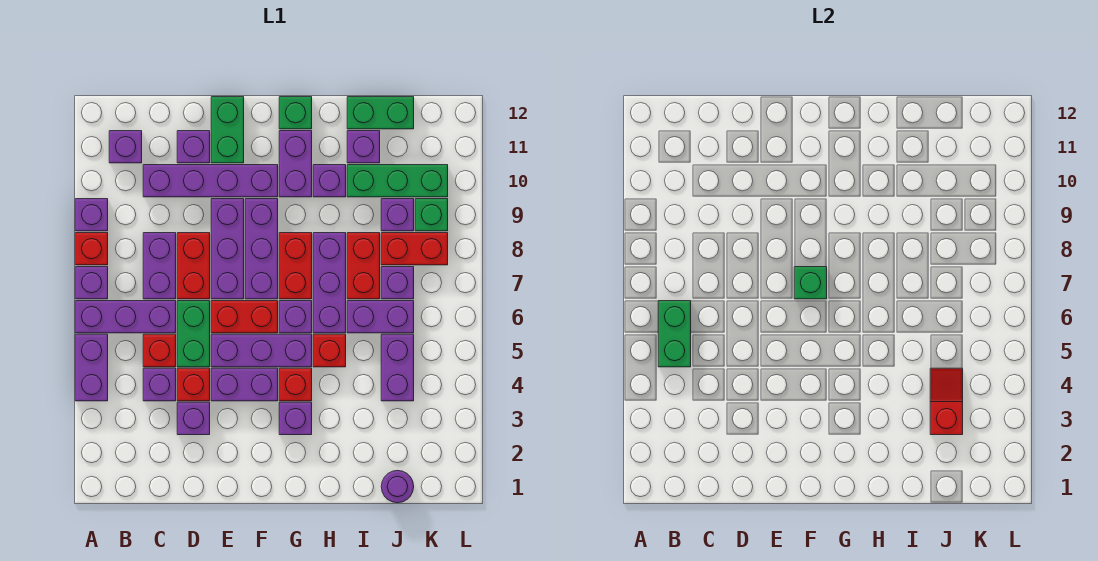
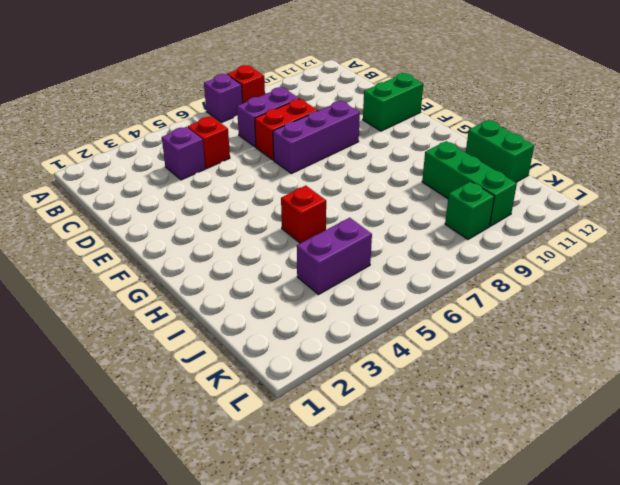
none -> purple 1x2 brick [75,334,108,401]
none -> purple 1x3 brick [75,301,176,333]
none -> purple 1x1 brick [75,199,108,231]
none -> purple 1x1 brick [109,131,142,163]

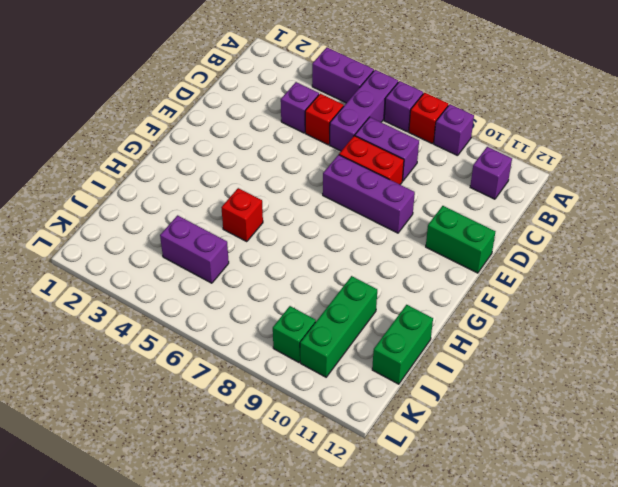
none -> purple 1x4 brick [143,165,278,197]
none -> purple 1x1 brick [177,402,210,435]
none -> red 1x1 brick [177,368,210,401]
none -> green 1x2 brick [177,301,210,367]

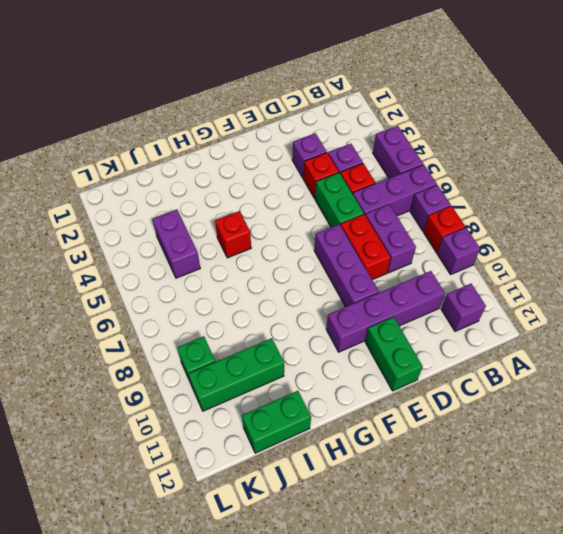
none -> purple 1x1 brick [177,131,210,163]
none -> purple 1x2 brick [211,368,278,401]
none -> purple 1x3 brick [211,334,312,367]
none -> red 1x2 brick [211,301,278,333]

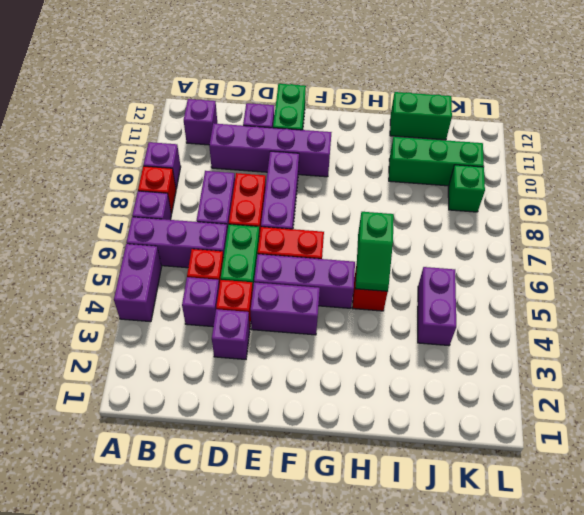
green 1x2 slope [355,212,394,291] -> none
none -> purple 1x3 brick [245,199,278,299]
none -> purple 1x1 brick [279,402,312,435]
none -> red 1x1 brick [279,368,312,401]
none -> purple 1x1 brick [279,301,312,333]

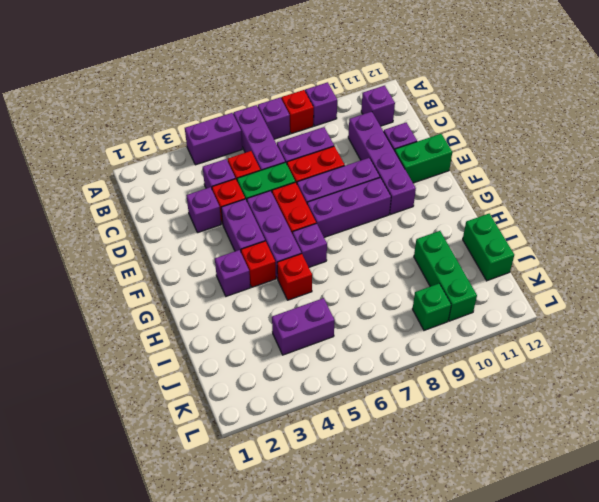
none -> red 1x2 brick [279,233,312,299]
none -> purple 1x2 brick [279,131,312,197]
none -> green 1x1 brick [279,97,312,129]
none -> purple 1x3 brick [313,233,346,333]

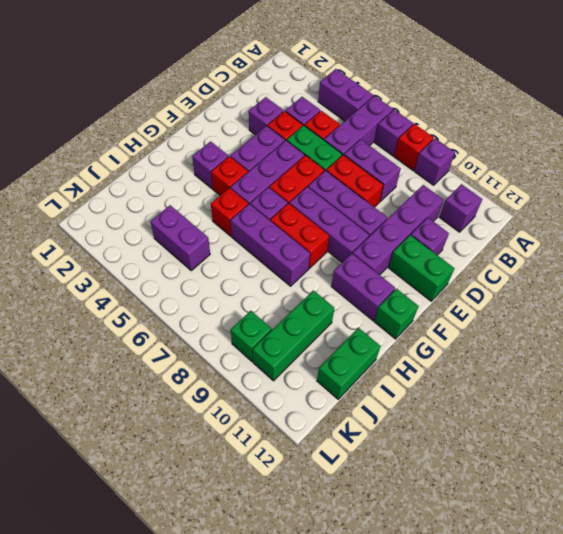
none -> purple 1x1 brick [313,165,346,197]
none -> purple 1x2 brick [347,301,414,333]
none -> red 1x2 brick [347,233,380,299]
none -> purple 1x1 brick [347,131,380,163]

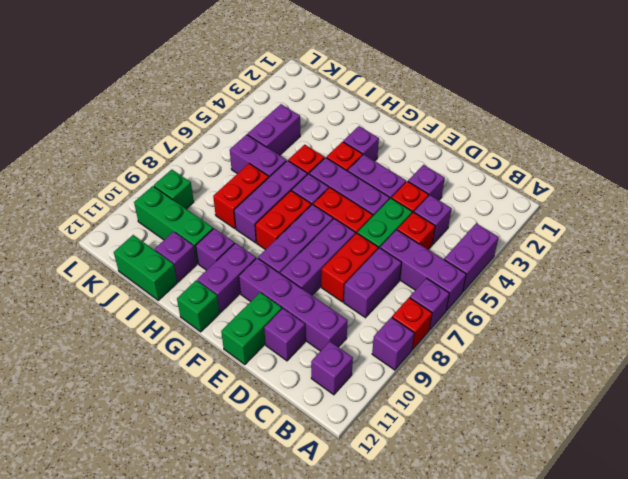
none -> purple 1x1 round brick [381,470,414,503]
none -> purple 1x1 brick [381,267,414,299]
none -> red 1x2 brick [381,233,448,265]
none -> purple 1x1 brick [381,199,414,231]

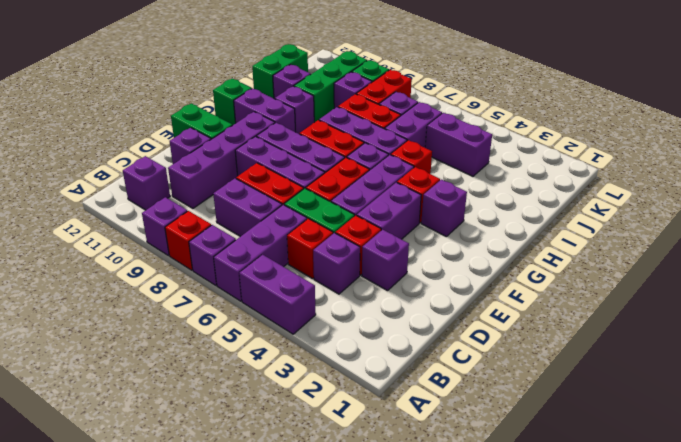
none -> purple 1x1 round brick [381,470,414,503]
none -> green 1x2 brick [658,301,691,367]
none -> green 1x1 brick [794,267,827,299]
none -> red 1x2 slope [930,368,963,435]

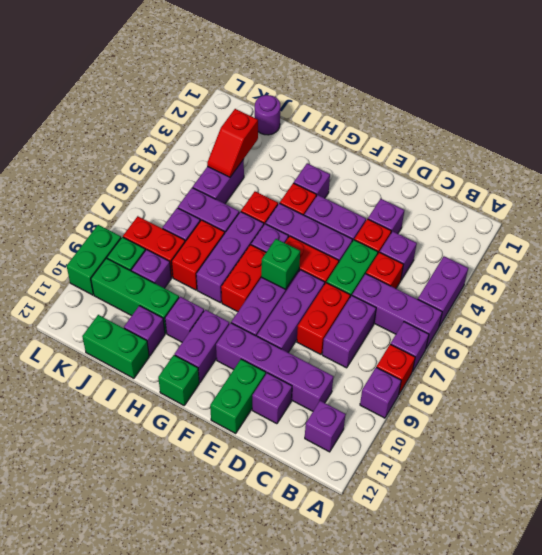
green 1x2 brick [67,225,121,295] -> green 1x2 brick moved to [658,301,691,367]

